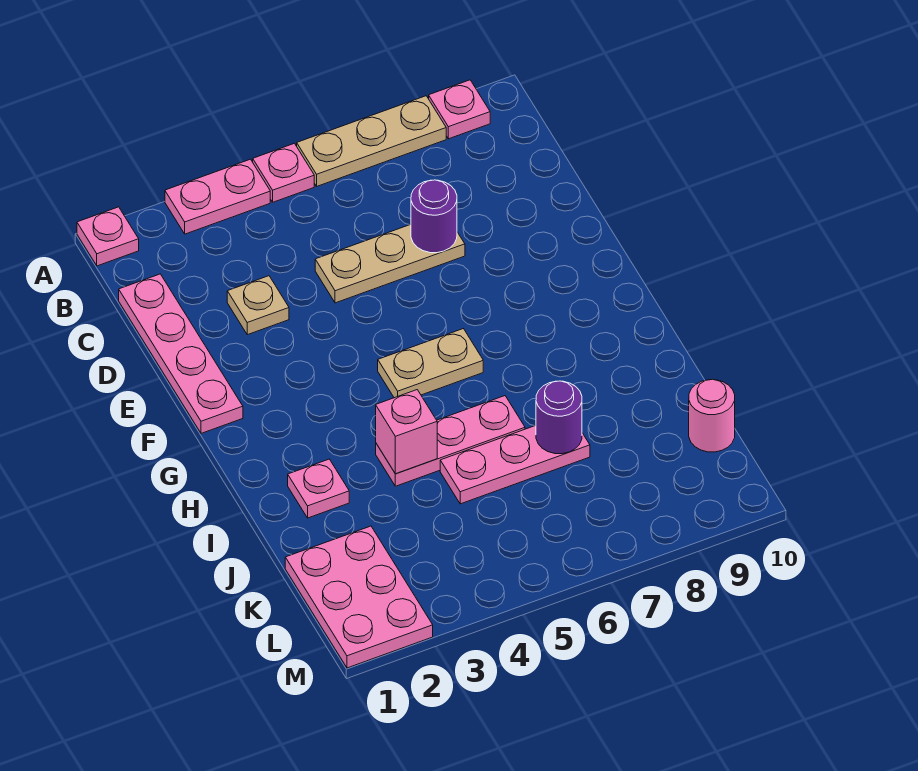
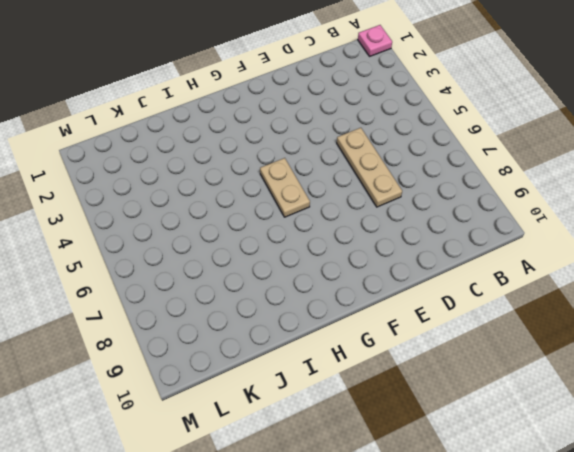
none -> pink 1x2 plate [165,159,270,234]
none -> pink 1x1 plate [253,143,314,202]
none -> tan 1x3 plate [297,96,446,186]

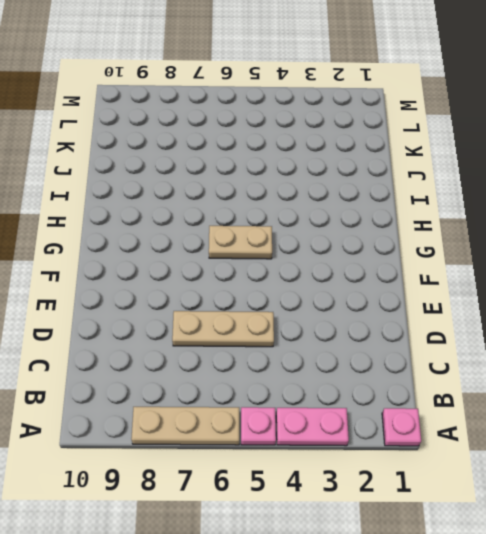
none -> pink 1x1 plate [429,80,490,139]
none -> pink 1x4 plate [119,274,243,433]
none -> tan 1x1 plate [227,276,289,335]

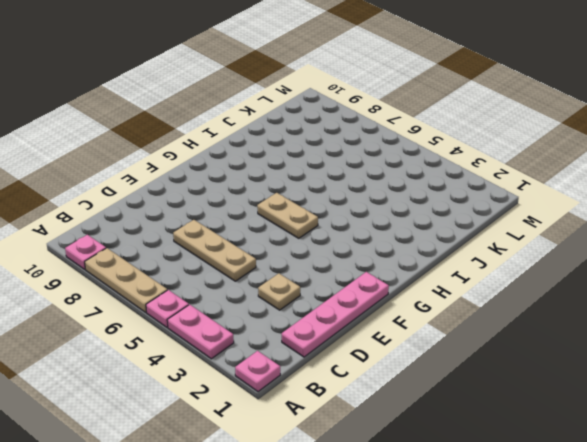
none -> pink 1x1 plate [288,459,349,518]
none -> pink 1x3 plate [376,396,525,486]
none -> pink 1x3 plate [440,426,590,504]

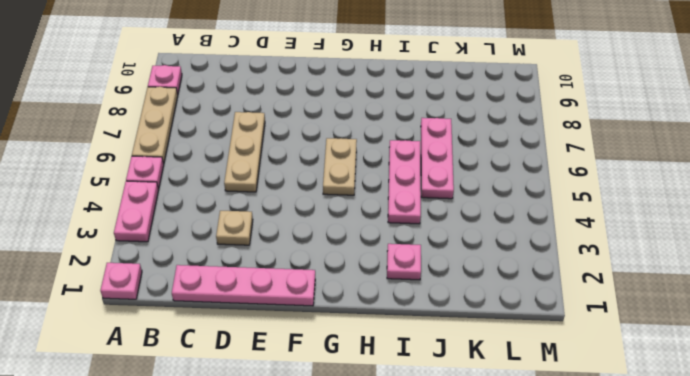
none -> pink 2x3 plate [285,526,433,668]
none -> pink 1x1 round brick [689,379,735,452]
none -> purple 1x1 round brick [411,180,457,253]

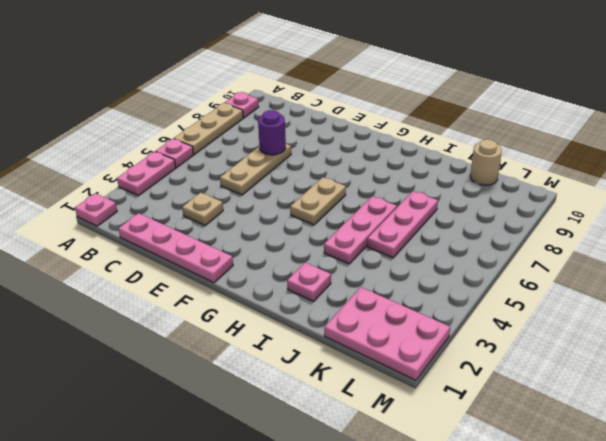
tan 1x1 round brick [470,139,502,185] -> pink 1x1 round brick [689,379,735,452]
none -> pink 1x1 brick [376,390,437,474]
none -> purple 1x1 round brick [536,381,582,454]

